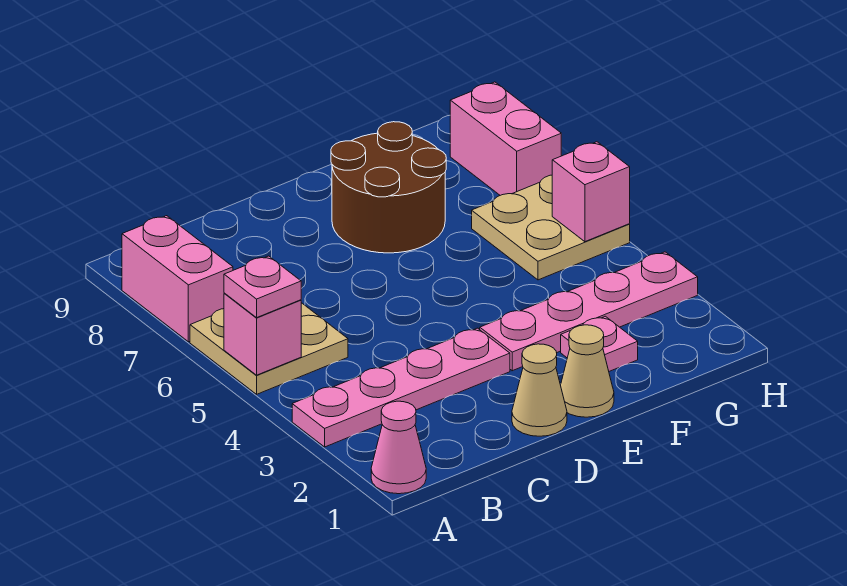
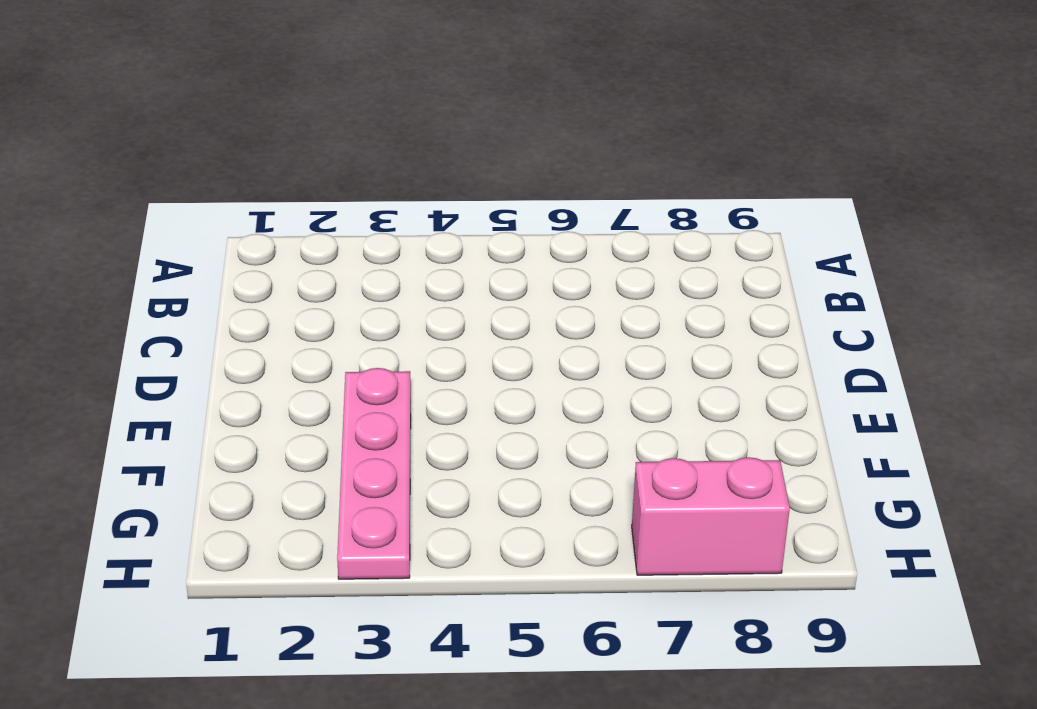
none -> pink 1x1 cone [371,401,426,494]
none -> pink 1x4 plate [292,328,510,447]
none -> tan 2x2 plate [190,303,348,394]

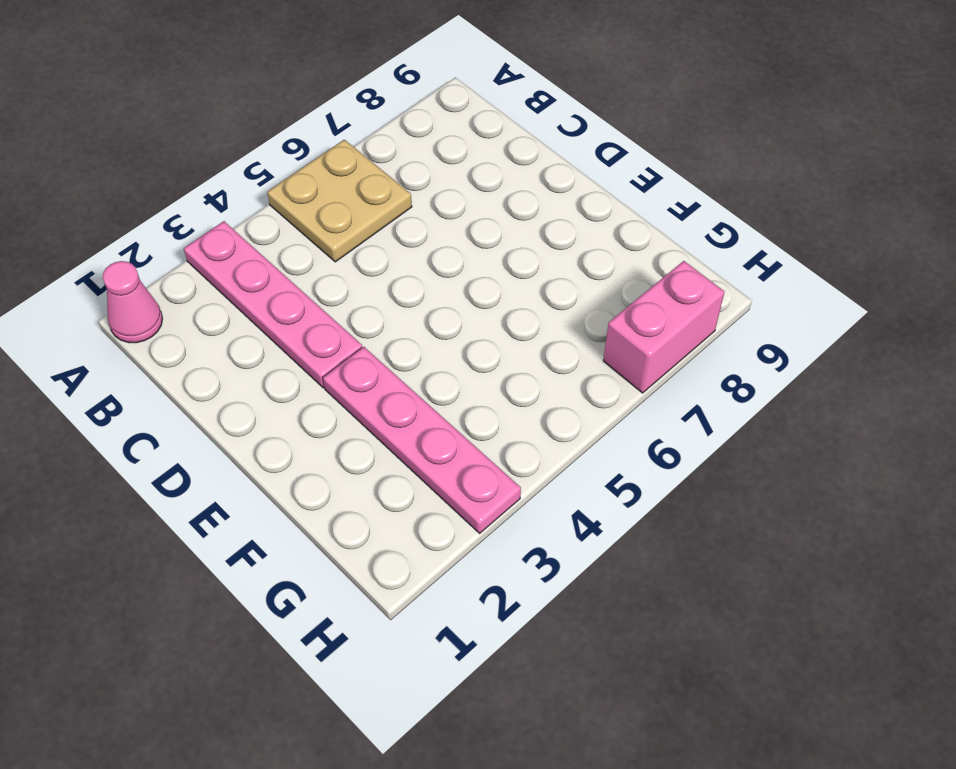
none -> pink 1x2 brick [122,216,233,342]
none -> tan 1x1 cone [512,344,567,436]
none -> tan 1x1 cone [561,325,614,417]

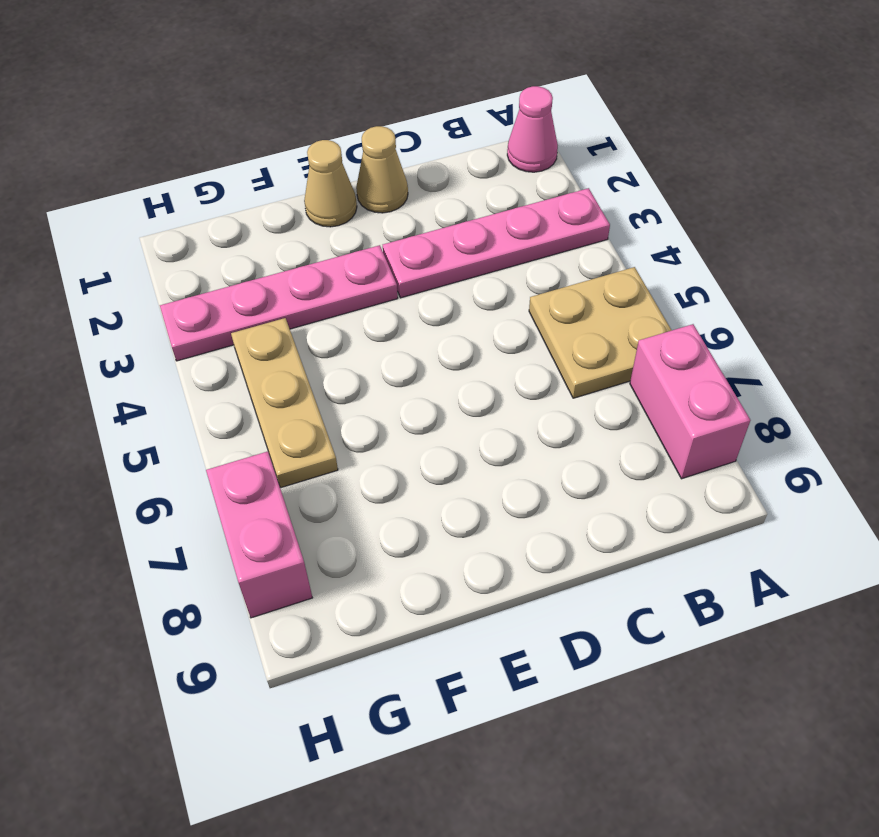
tan 1x3 plate [231,318,338,488] -> tan 2x2 plate [472,175,630,280]
none -> brown 2x2 round brick [331,122,446,253]
none -> pink 1x1 plate [561,316,638,371]
none -> pink 1x1 brick [224,293,301,375]

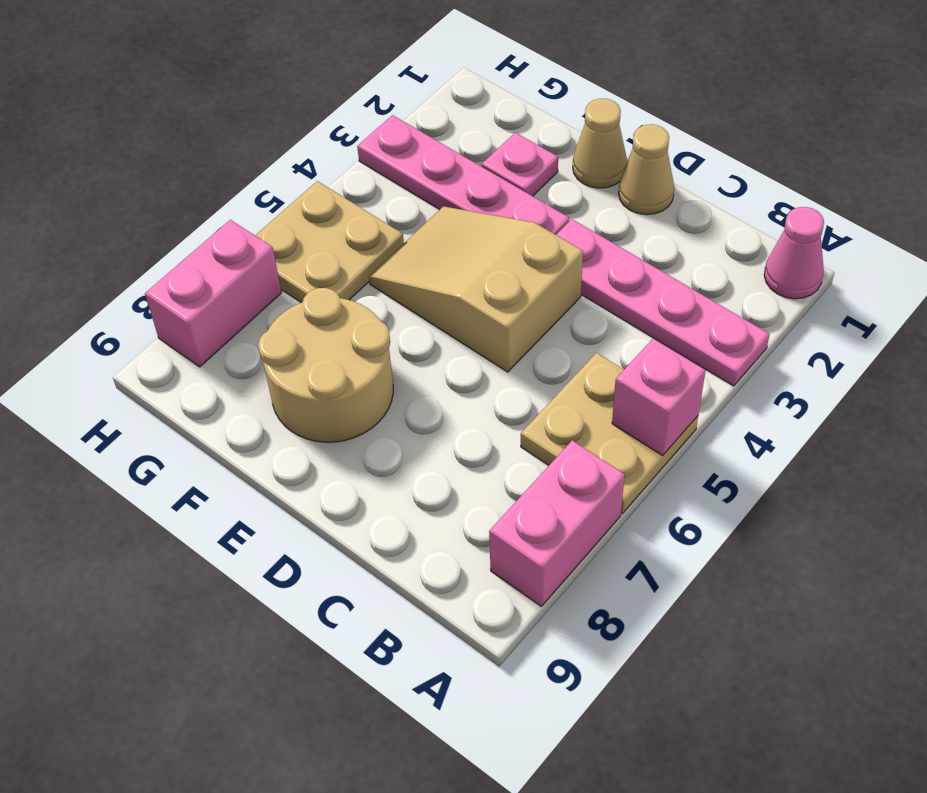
tan 2x3 slope [369,206,583,372] -> none
tan 2x2 round brick [258,288,393,442] -> brown 2x2 round brick [331,122,446,253]
none -> pink 1x1 brick [552,142,630,242]
none -> pink 1x1 plate [224,256,301,318]

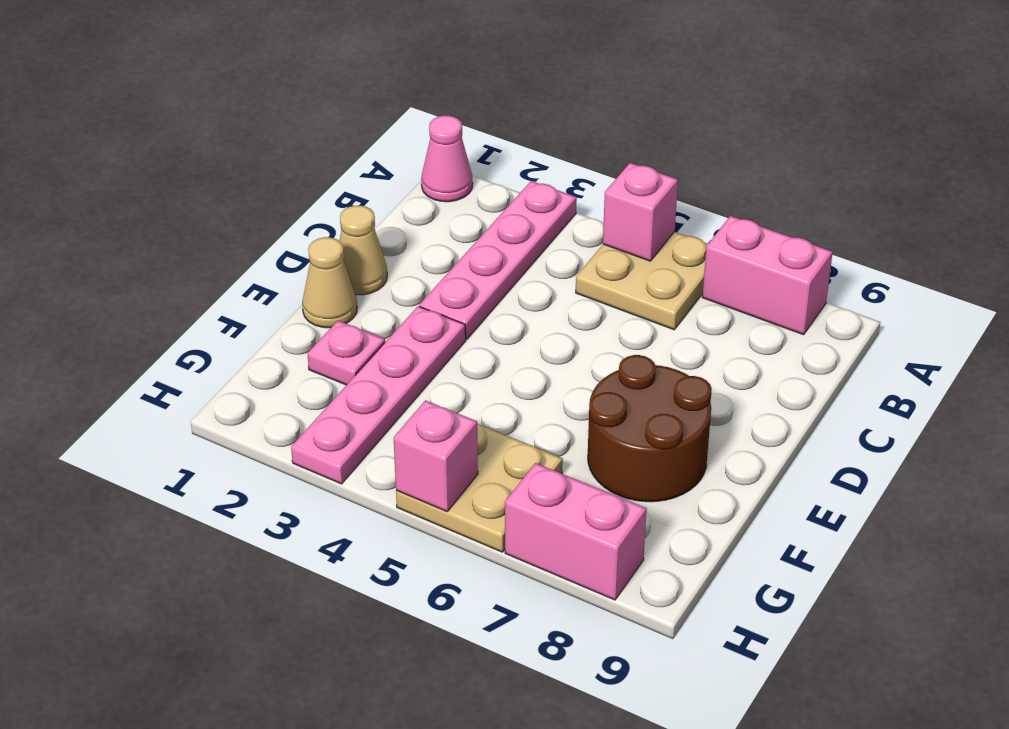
none -> pink 1x1 plate [224,256,301,318]

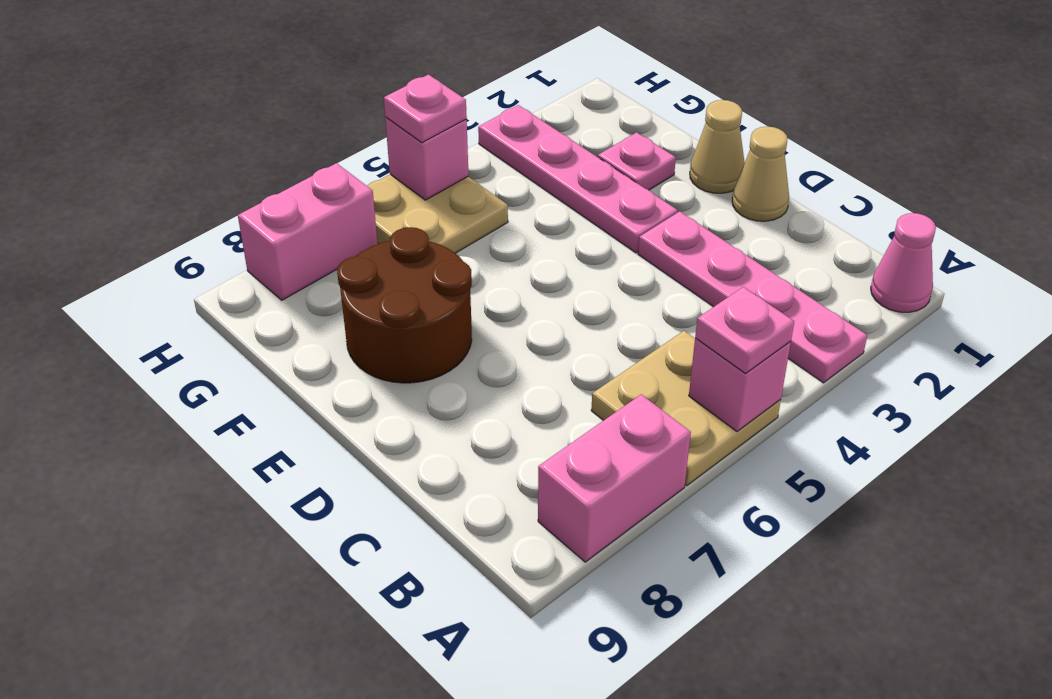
pink 1x1 plate [384,75,467,143] -> none

